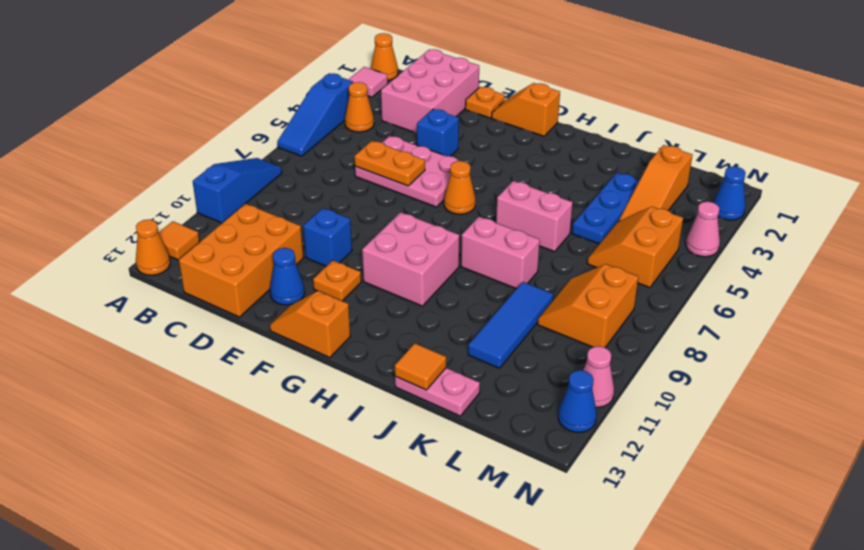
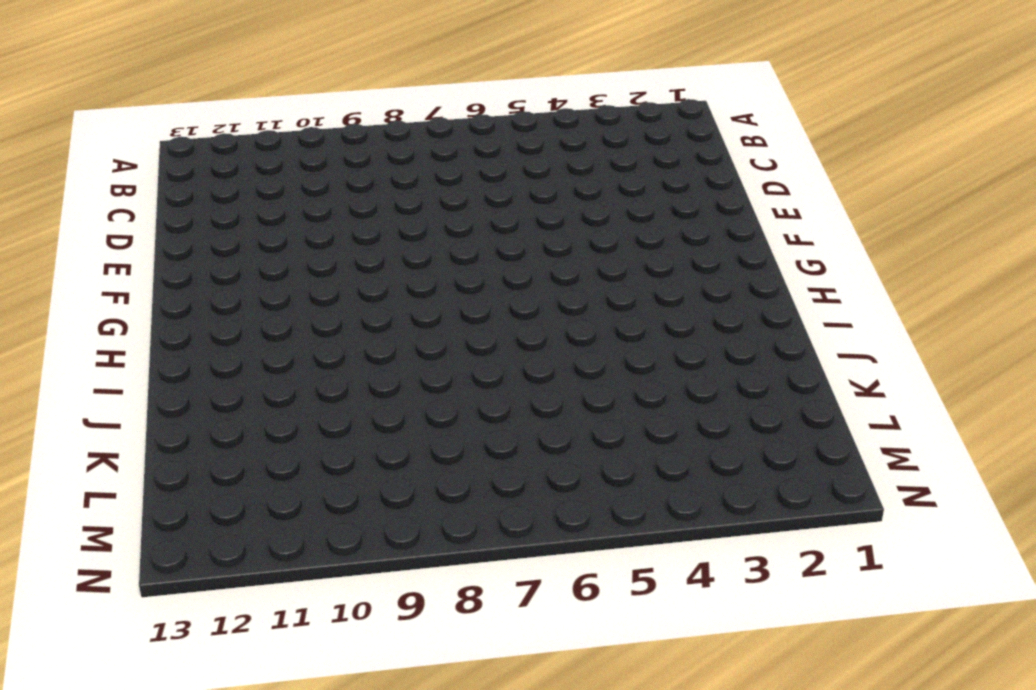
none -> orange 1x1 cone [371,33,398,80]
none -> pink 1x1 tile [348,67,388,97]
none -> blue 1x3 slope [277,73,353,156]
none -> blue 1x3 slope [193,158,282,223]

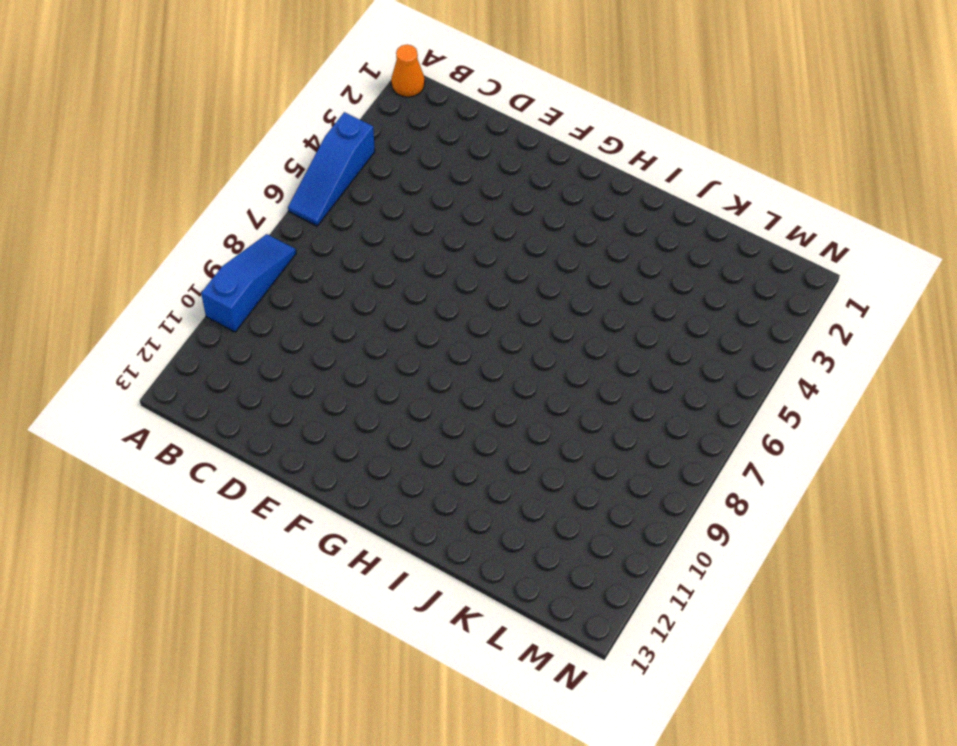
none -> pink 1x1 tile [348,67,388,97]
none -> orange 1x1 tile [159,221,200,260]
none -> orange 1x1 cone [136,219,170,275]
none -> orange 1x1 cone [345,82,374,132]

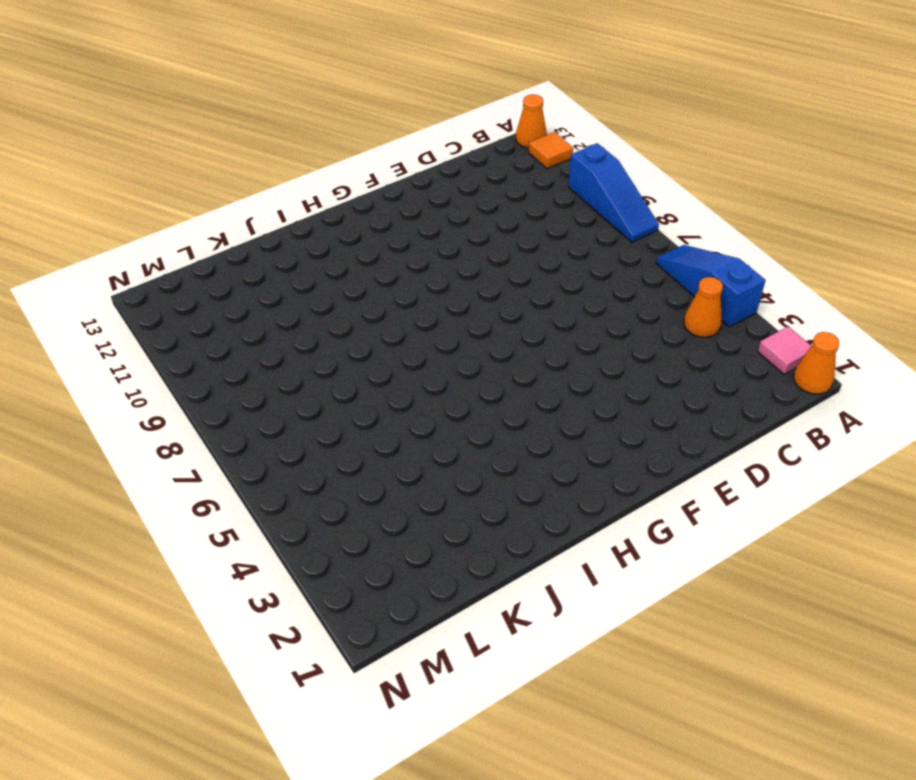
none -> pink 2x3 brick [381,49,479,133]
none -> orange 2x3 brick [179,204,303,317]
none -> pink 2x3 plate [355,136,459,207]
none -> orange 1x1 plate [465,87,505,118]

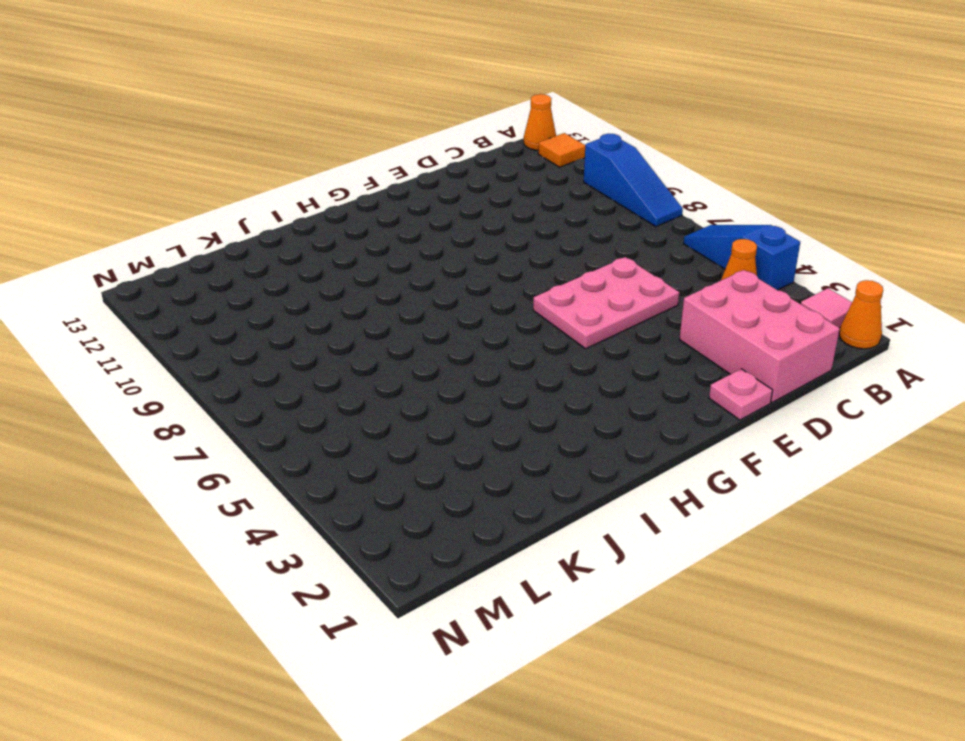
pink 1x1 plate [709,369,773,420] -> orange 1x1 plate [465,87,505,118]
none -> orange 2x3 brick [179,204,303,317]
none -> blue 1x1 brick [417,109,459,156]
none -> blue 1x1 brick [303,208,352,266]
none -> blue 1x1 cone [270,248,305,305]

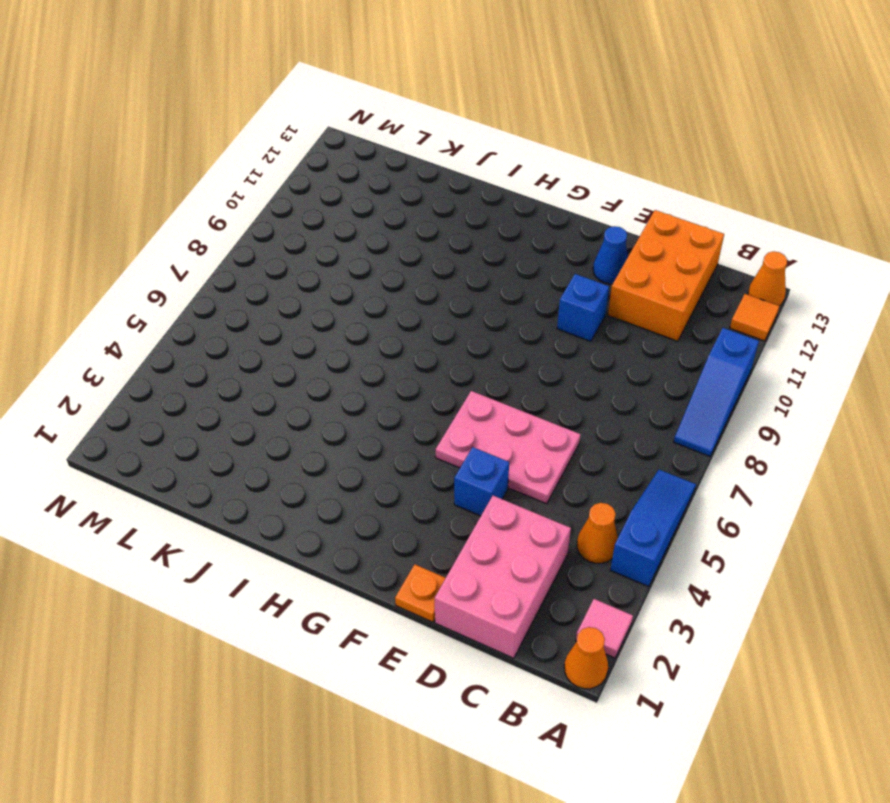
none -> orange 1x2 slope [492,83,560,136]
none -> orange 1x1 plate [313,260,361,301]
none -> orange 1x2 slope [270,291,350,358]
none -> orange 1x1 cone [444,161,476,214]

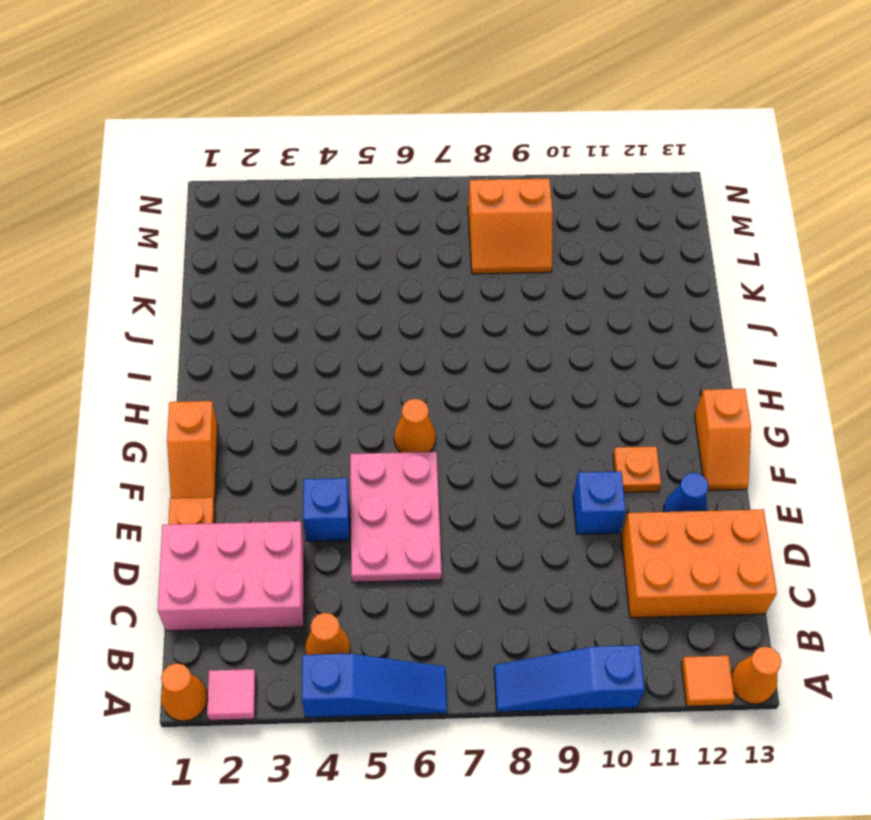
none -> pink 2x2 brick [362,212,459,306]
none -> pink 1x2 brick [496,181,573,252]
none -> pink 1x2 brick [461,217,540,289]
none -> pink 1x2 plate [395,368,480,416]

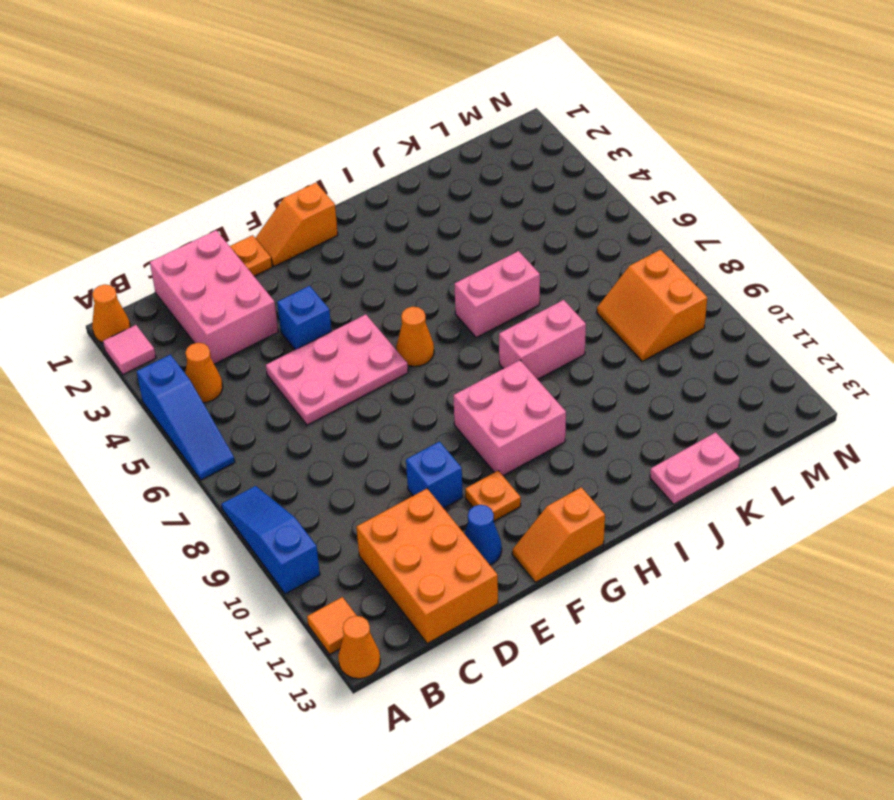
none -> blue 1x3 plate [572,173,640,244]
none -> blue 1x3 tile [468,282,553,368]
none -> orange 1x3 slope [619,145,692,221]
none -> orange 2x2 slope [587,207,683,288]

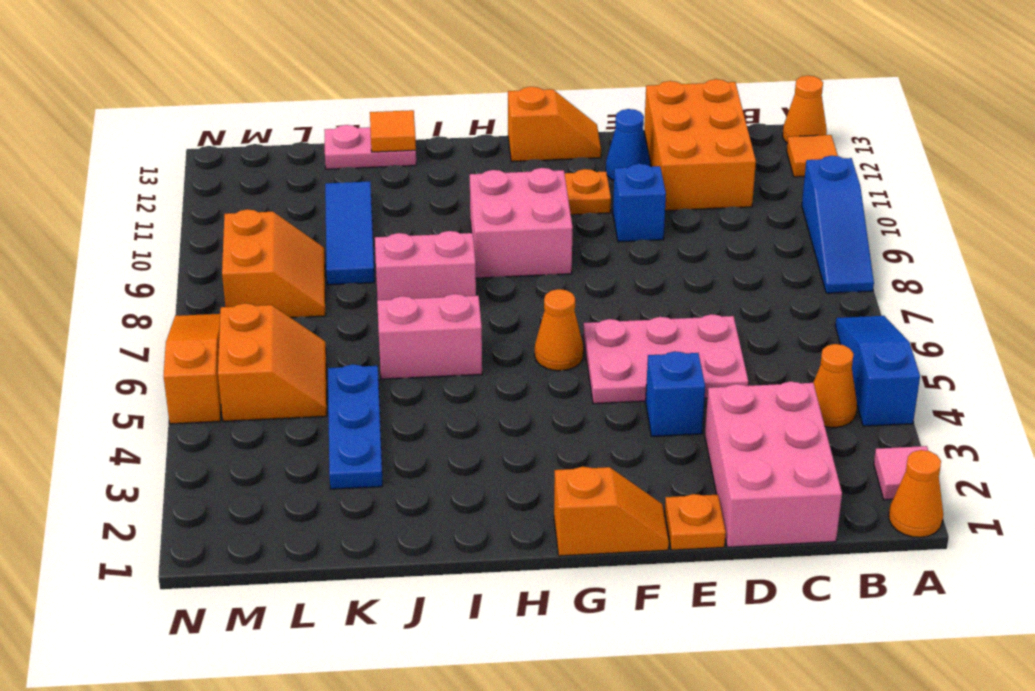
orange 1x3 slope [163,314,221,424] -> orange 1x3 slope moved to [619,145,692,221]
none -> blue 1x1 cone [713,166,746,220]
none -> pink 1x1 cone [686,202,720,257]
none -> pink 1x1 cone [583,346,614,407]
none -> blue 1x1 cone [558,370,597,432]

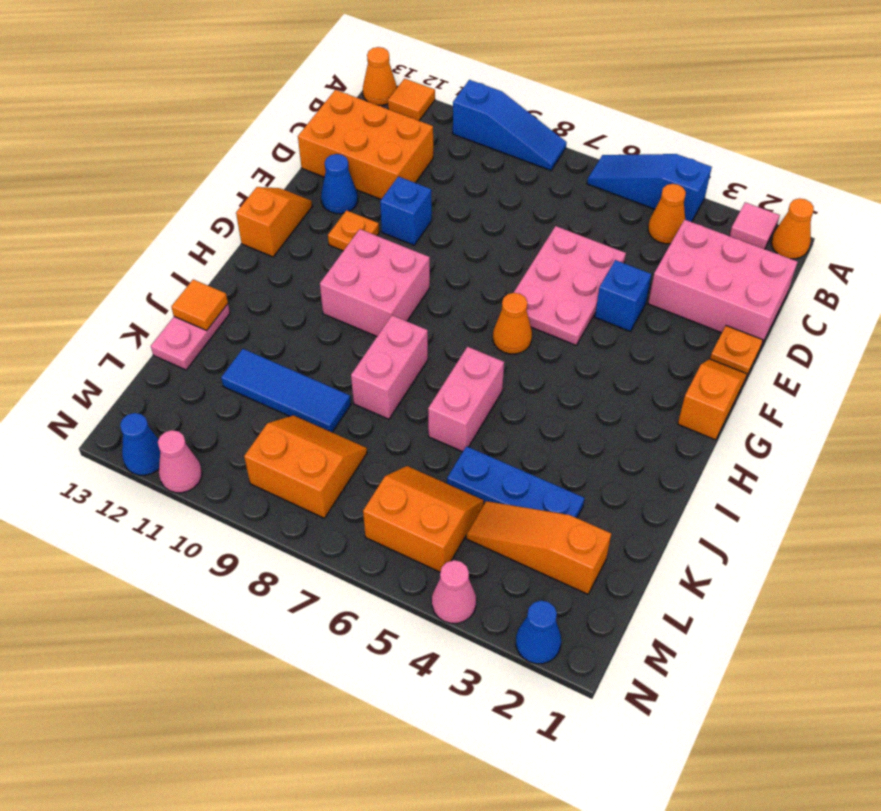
none -> orange 1x2 plate [355,141,425,186]

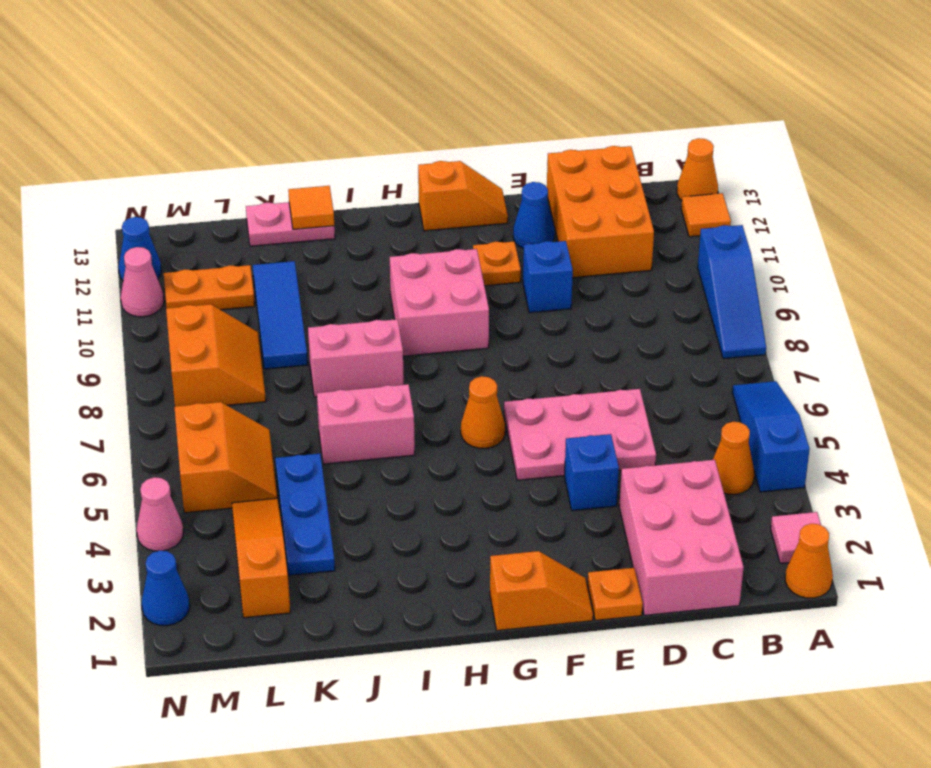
orange 1x2 plate [164,265,255,310] -> orange 1x2 plate moved to [355,141,425,186]

